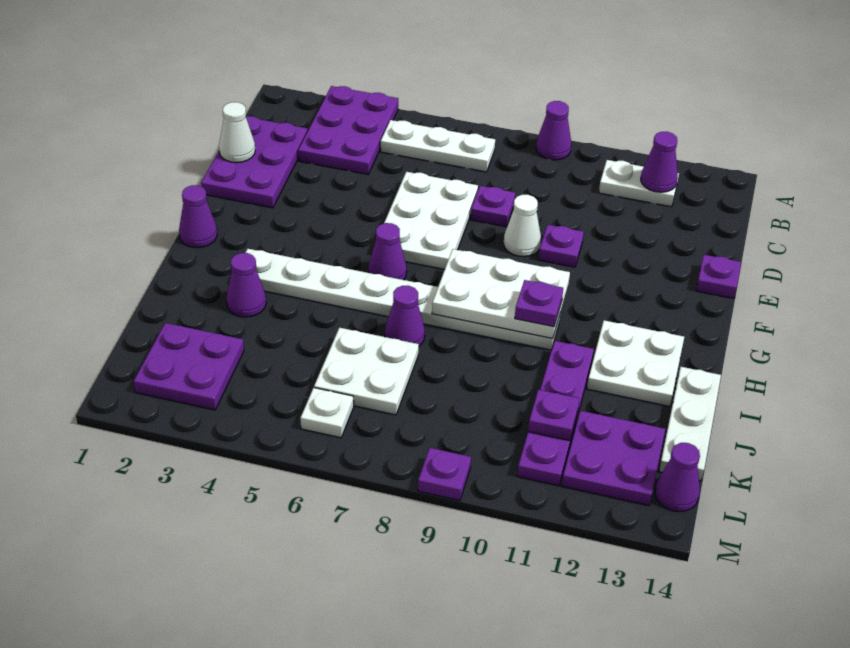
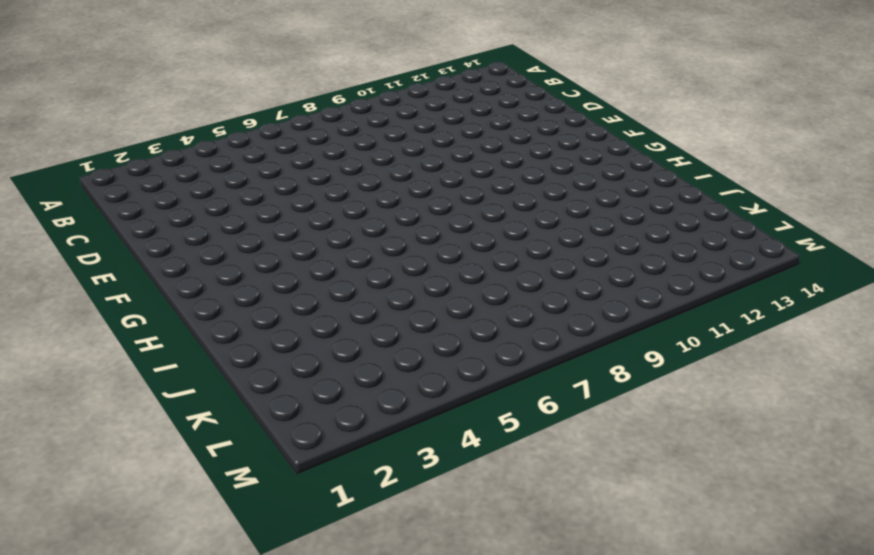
none -> purple 2x3 plate [298,86,398,174]
none -> purple 1x1 cone [536,101,571,160]
none -> white 1x3 plate [381,120,495,172]

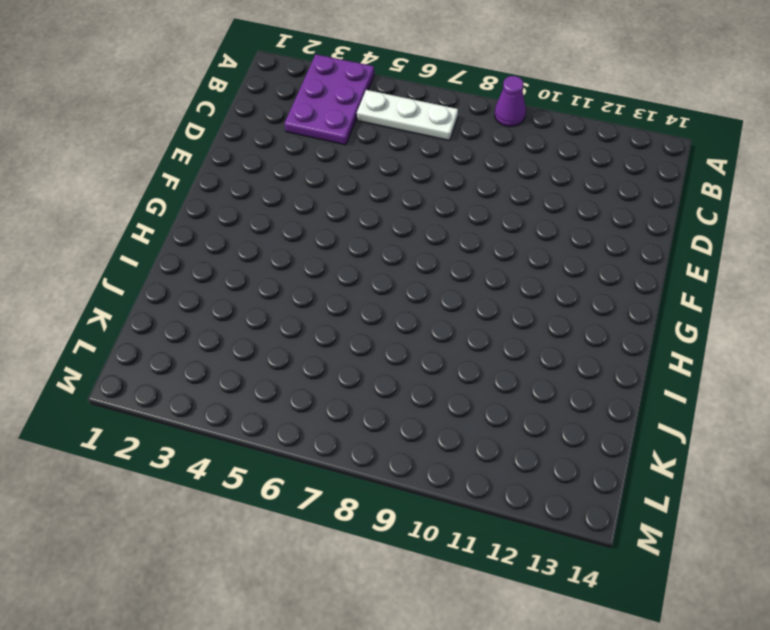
none -> white 1x2 plate [599,160,679,207]
none -> purple 2x3 plate [201,116,308,208]
none -> white 2x3 plate [384,172,478,269]

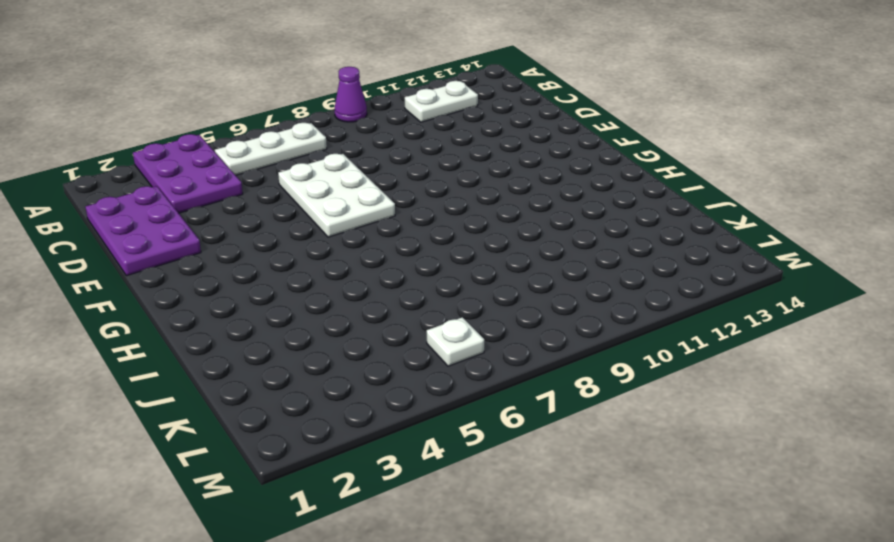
none -> purple 1x1 plate [471,186,515,227]
none -> white 1x1 cone [504,195,541,257]
none -> purple 1x1 plate [538,225,584,267]

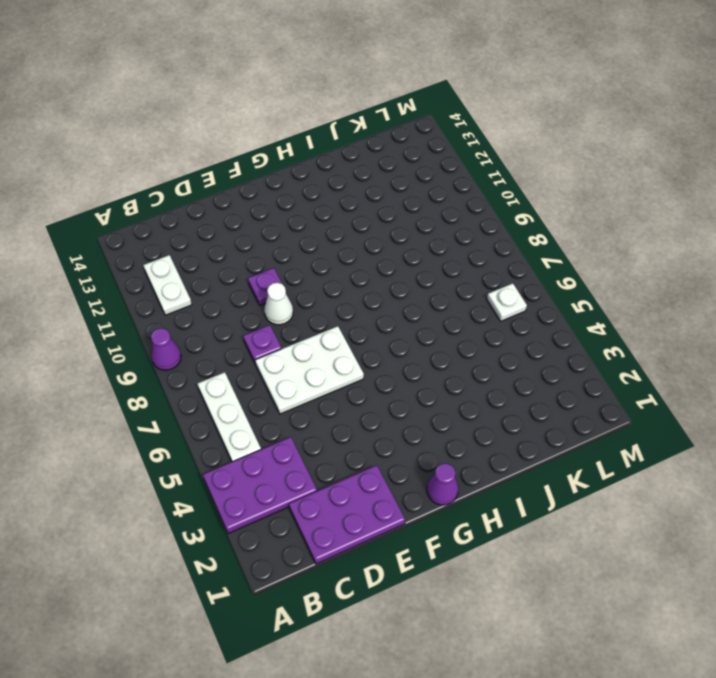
none -> purple 1x1 plate [696,255,741,298]
none -> purple 1x1 cone [368,223,407,280]
none -> white 1x8 plate [245,249,561,350]

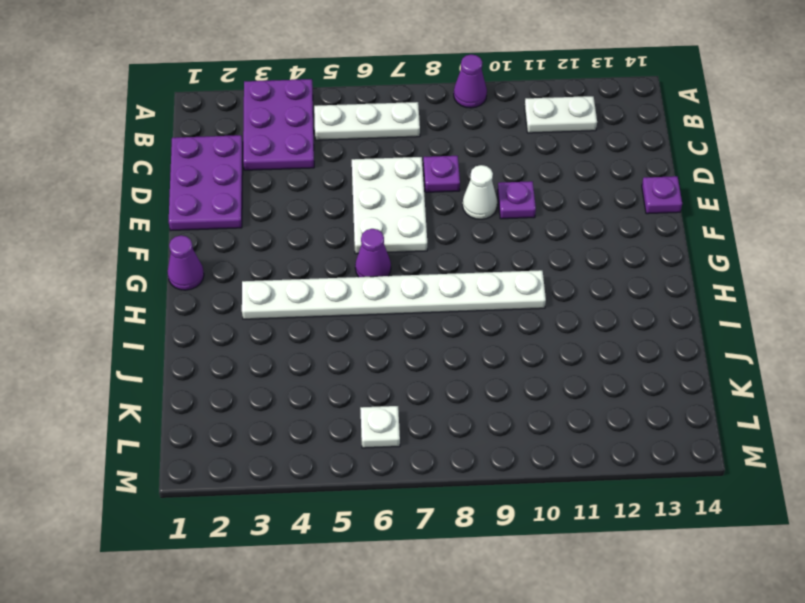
none -> white 2x2 plate [587,320,684,406]
none -> purple 1x1 cone [227,253,266,317]
none -> purple 1x1 cone [385,286,425,346]

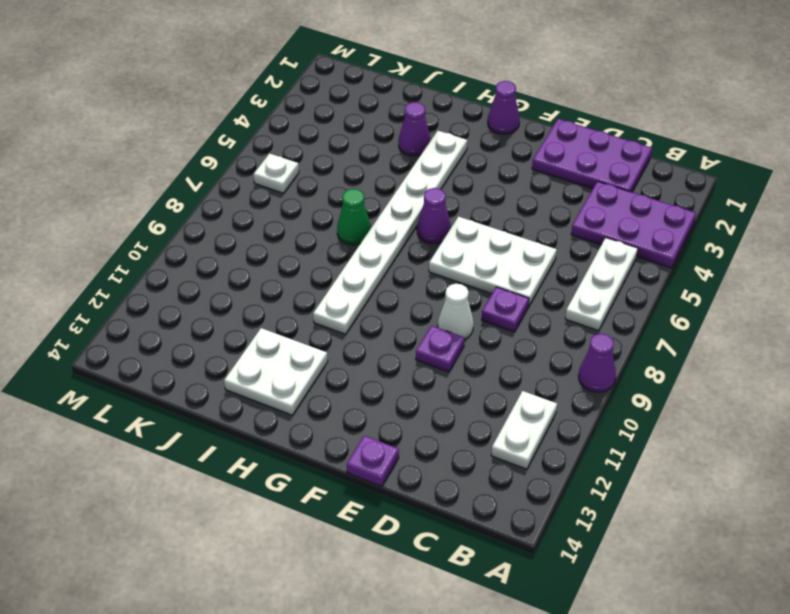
green 1x1 cone [337,189,371,245] -> purple 1x1 cone [385,286,425,346]
none -> purple 1x4 plate [517,341,594,486]
none -> white 1x3 plate [659,367,721,481]
none -> white 2x2 plate [314,328,419,415]

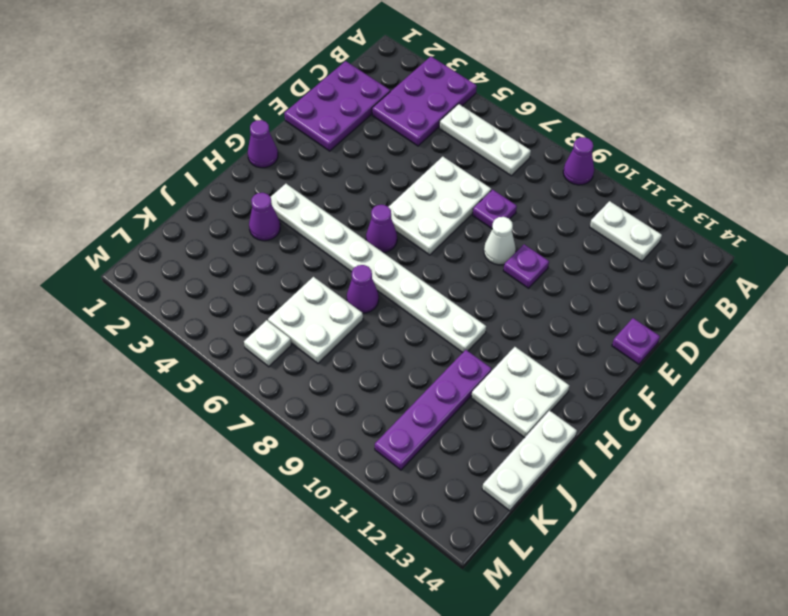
none -> purple 2x2 plate [133,323,244,410]
none -> purple 2x2 plate [562,411,665,506]
none -> purple 1x1 cone [655,443,700,512]

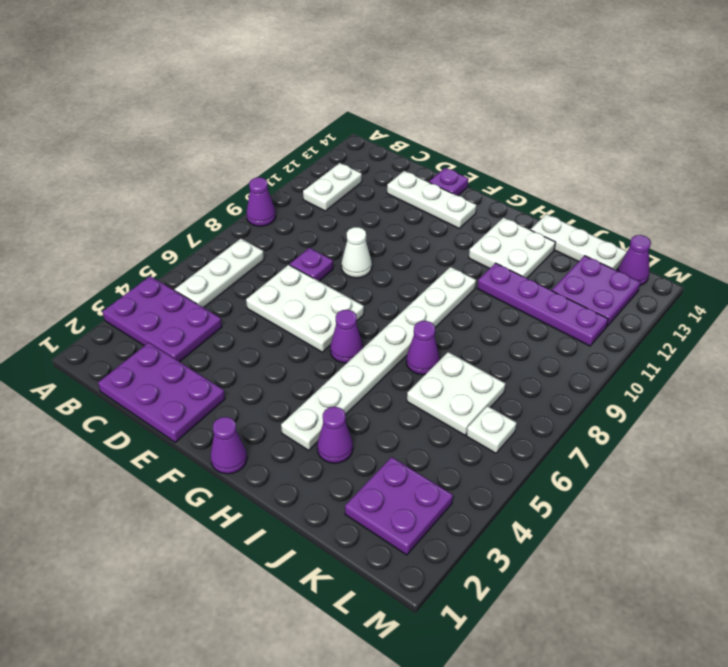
white 1x3 plate [387,171,477,228] -> none
none -> purple 1x1 plate [538,225,584,267]
none -> purple 1x1 plate [418,448,471,501]
none -> purple 1x1 cone [641,132,678,192]

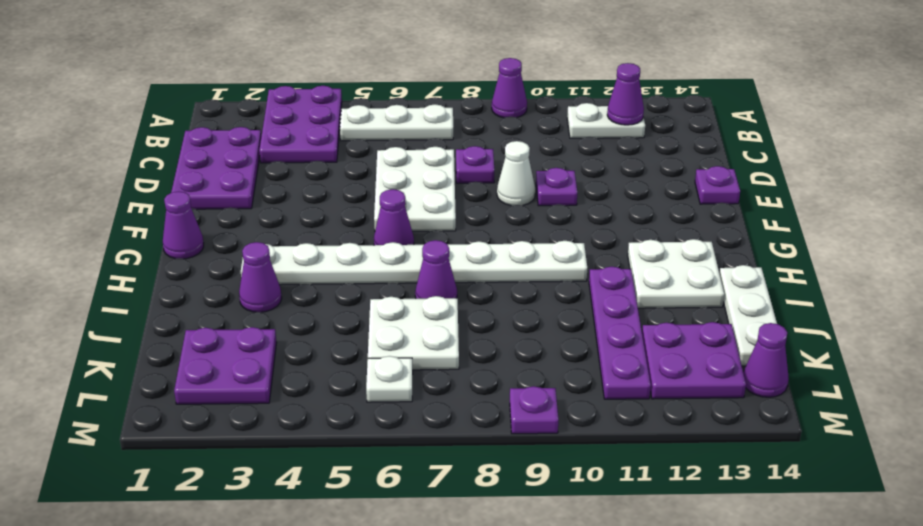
none -> white 1x1 cone [219,102,255,163]
none -> white 2x3 plate [432,249,570,338]
none -> purple 1x1 plate [528,390,579,441]

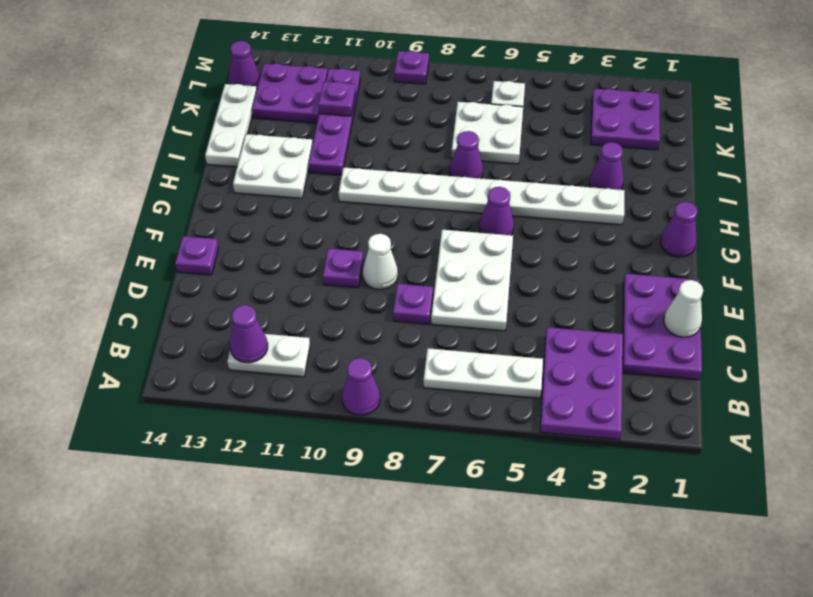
none -> white 2x3 plate [432,249,570,338]
none -> purple 1x1 plate [515,280,563,327]

